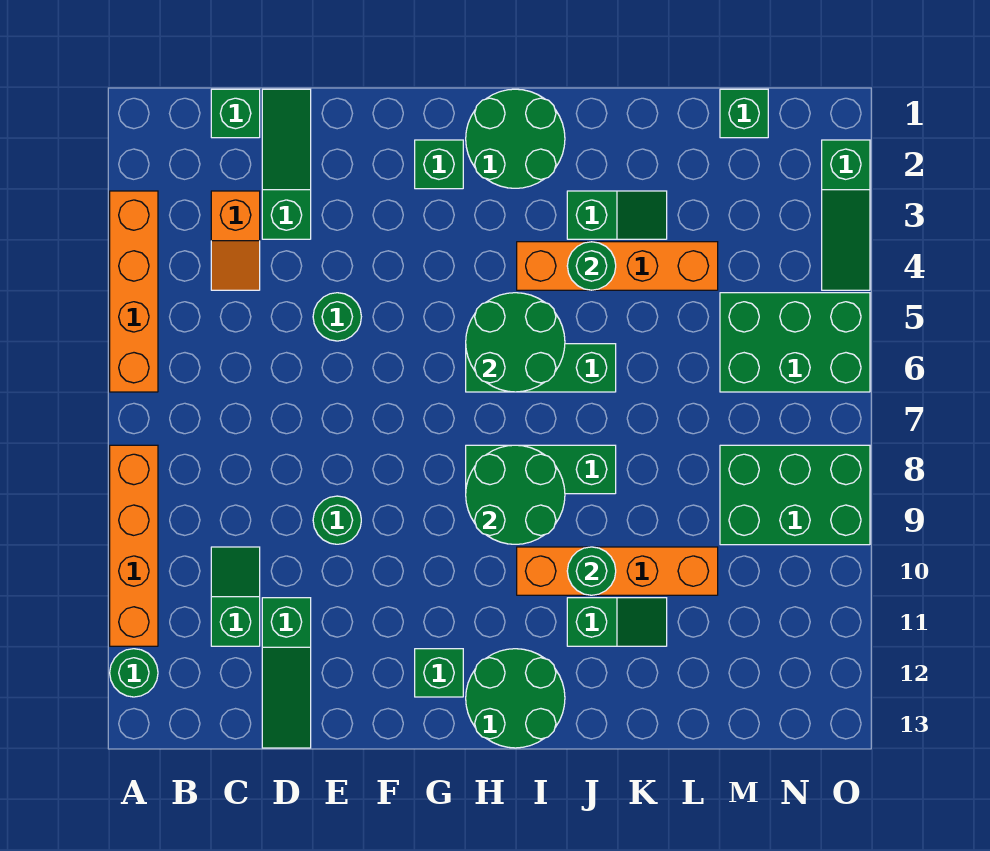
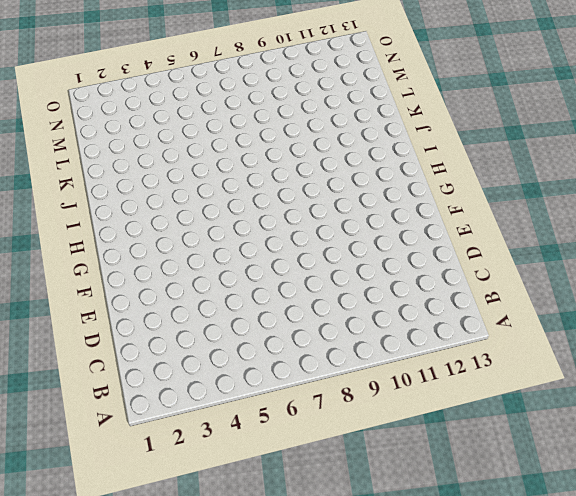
none -> orange 1x4 brick [110,191,158,392]
none -> orange 1x4 brick [110,445,158,646]
none -> green 1x1 round brick [110,649,158,697]

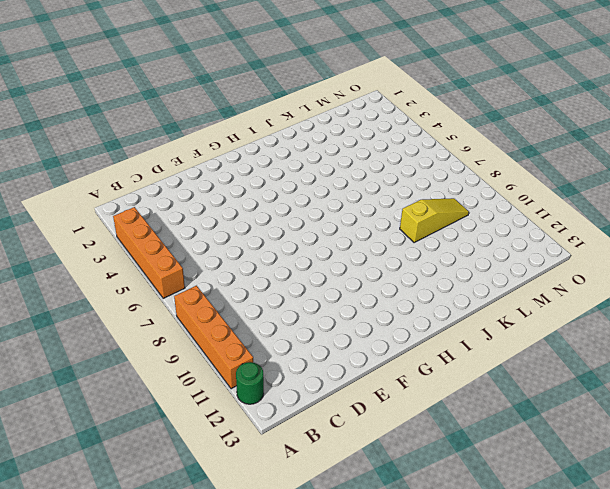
yellow 1x3 slope [400,198,469,243] -> green 2x3 brick [720,445,870,545]
none -> green 1x1 brick [211,89,260,138]
none -> orange 1x2 slope [211,191,260,290]
none -> green 1x2 slope [211,547,260,646]

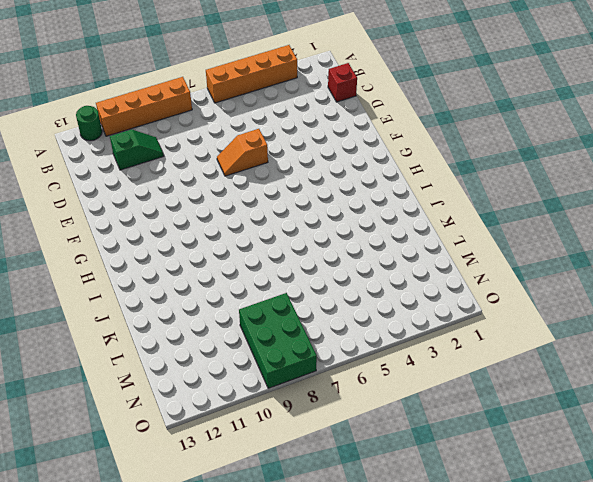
red 1x1 brick [328,63,357,102] -> green 1x1 brick [211,89,260,138]
orange 1x2 slope [217,129,268,176] -> orange 1x2 slope moved to [211,191,260,290]
none -> green 1x3 slope [262,89,311,239]
none -> green 1x3 slope [262,598,311,748]
none -> green 1x1 round brick [313,293,361,341]

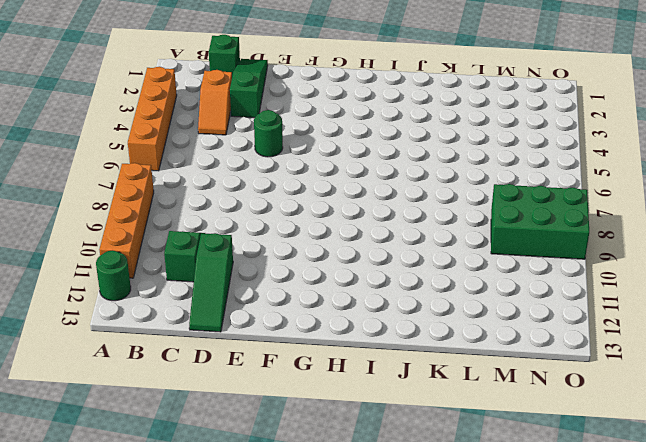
none -> green 1x1 round brick [313,496,361,544]
none -> green 1x1 brick [415,140,463,189]
none -> green 1x1 brick [415,649,463,697]

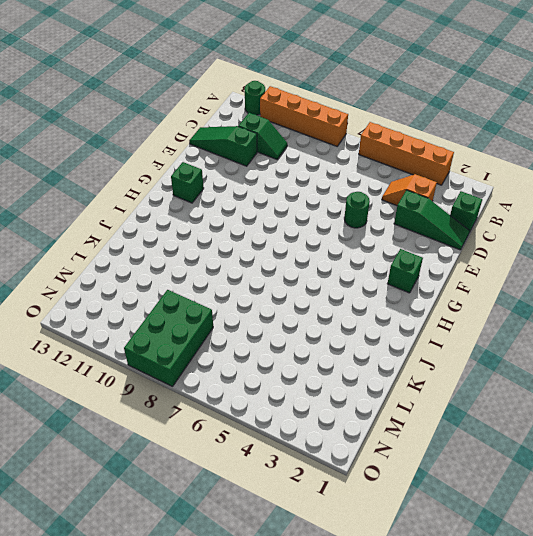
none -> green 1x1 round brick [313,496,361,544]
none -> green 2x2 round brick [466,89,565,188]
none -> green 1x3 brick [466,344,616,392]

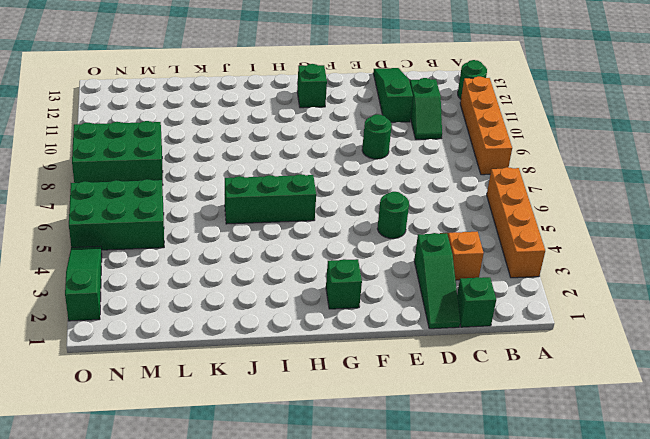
none -> green 2x2 round brick [466,89,565,188]
none -> green 1x3 brick [466,445,616,494]
none -> green 2x2 round brick [466,649,565,748]

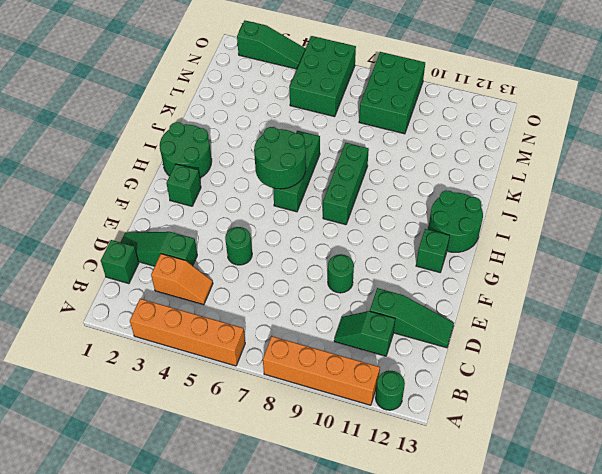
none -> orange 1x4 brick [517,242,718,290]
none -> orange 1x4 brick [517,547,718,595]
none -> green 1x2 slope [567,191,667,239]

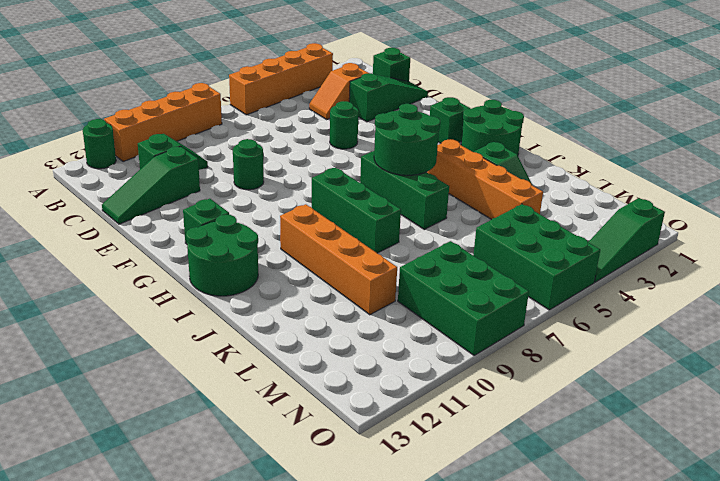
none -> green 1x2 slope [567,598,667,646]
none -> green 1x1 brick [720,89,768,138]
none -> green 2x2 round brick [466,445,565,544]

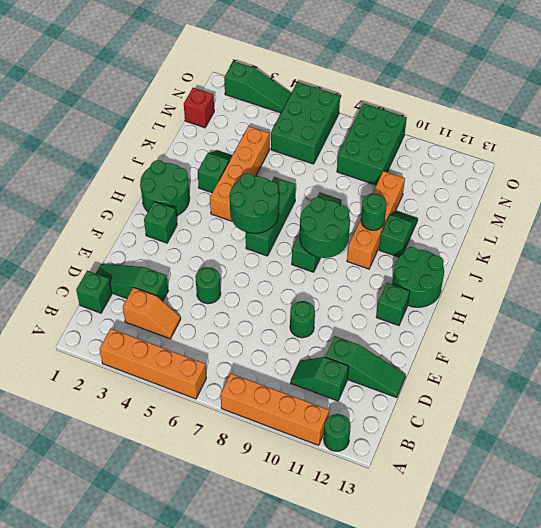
red 1x1 brick [184,88,214,128] -> green 1x1 brick [720,89,768,138]
none -> green 1x1 round brick [567,242,616,290]

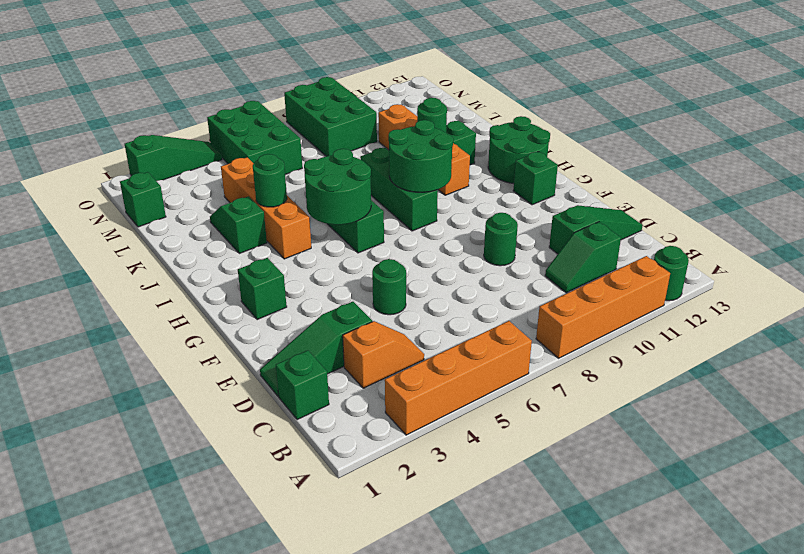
none -> green 2x2 round brick [466,89,565,188]

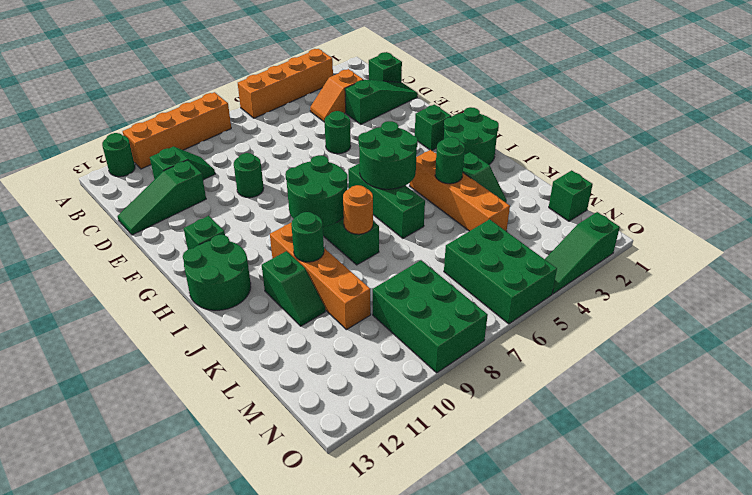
orange 1x1 round brick [343,185,373,234] -> none

